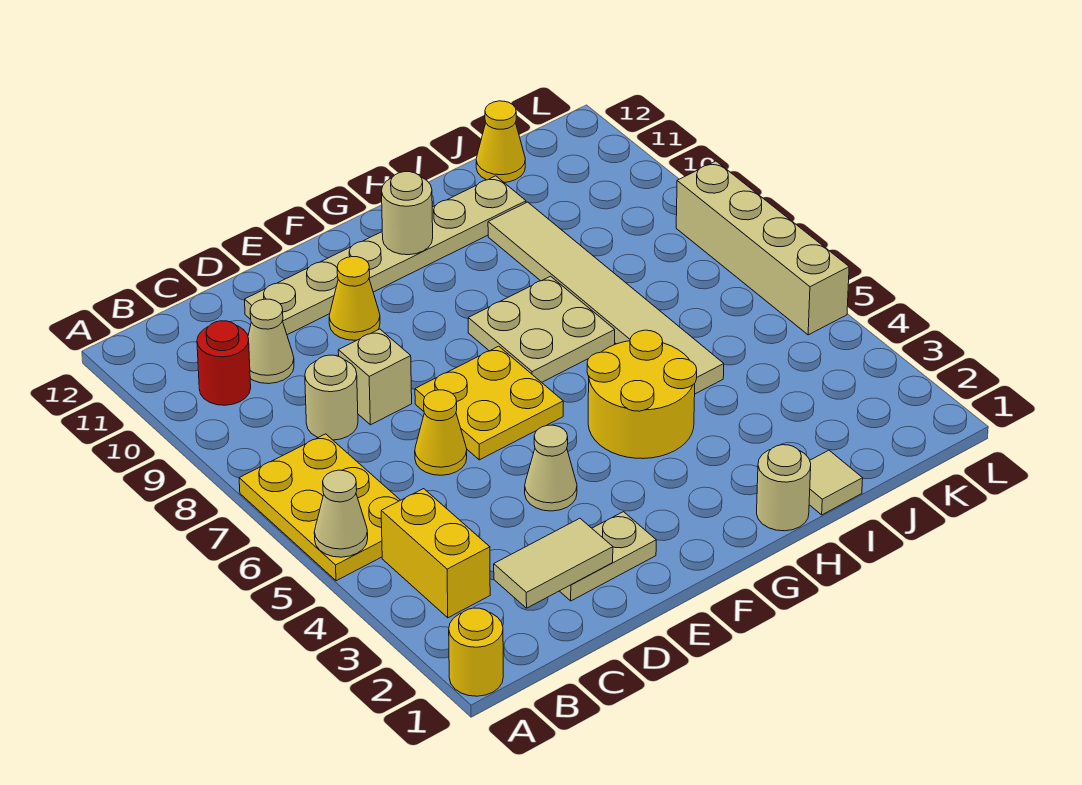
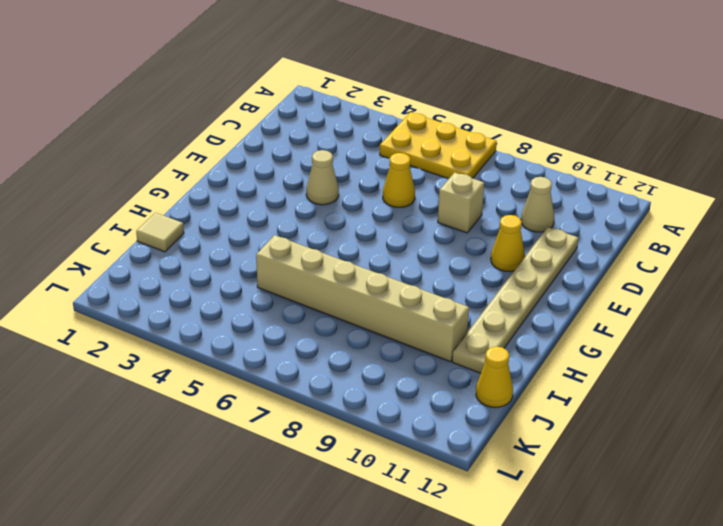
tan 1x6 brick [256,235,469,362] -> tan 1x6 tile [488,202,724,394]
none -> yellow 1x1 round brick [449,608,503,696]
none -> yellow 1x2 brick [381,489,490,618]
none -> red 1x1 round brick [197,321,251,405]

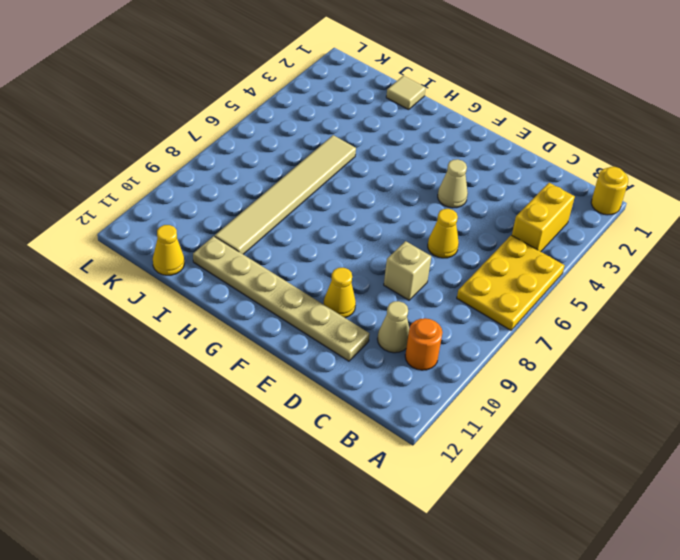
orange 1x1 round brick [405,318,443,370] -> red 1x1 round brick [197,321,251,405]
none -> tan 1x1 round brick [305,355,358,440]
none -> tan 1x2 plate [560,512,656,601]
none -> yellow 2x2 plate [415,346,563,460]

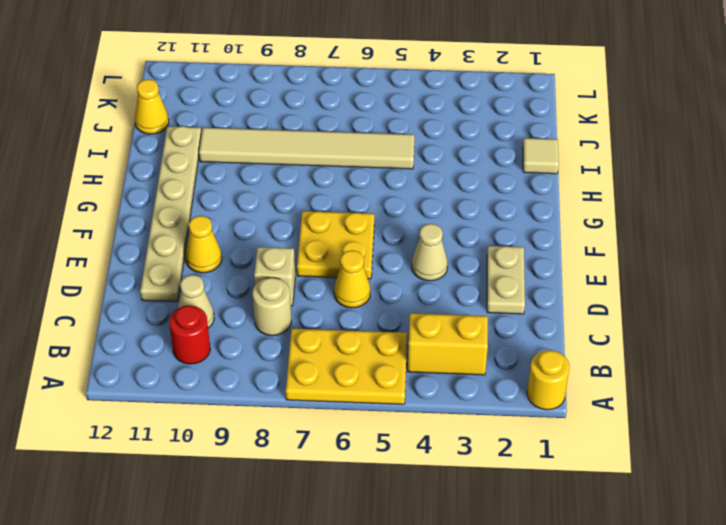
none -> yellow 2x2 round brick [587,330,697,459]
none -> tan 2x2 plate [468,276,615,382]
none -> tan 1x1 round brick [757,445,811,531]

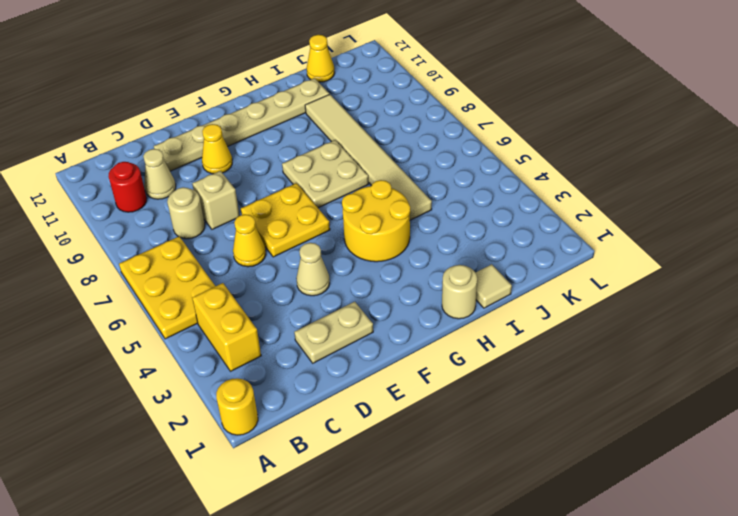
none -> tan 1x4 brick [676,161,849,335]
none -> tan 1x1 cone [314,470,368,557]
none -> tan 1x2 tile [494,518,613,608]

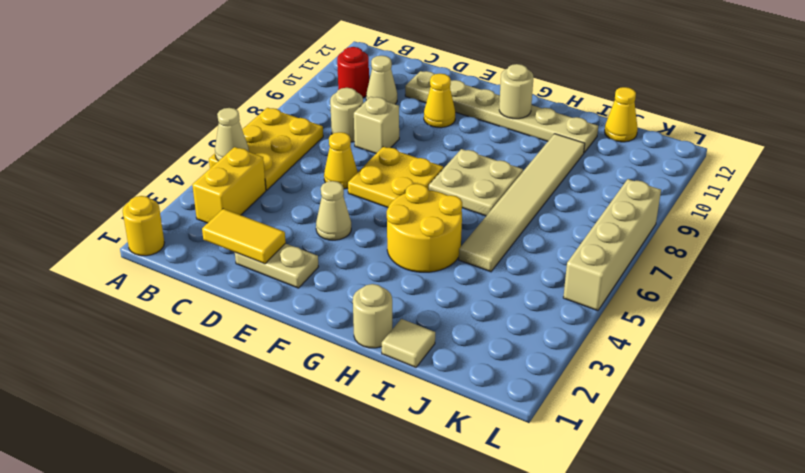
yellow 1x2 tile [202,209,286,264] -> tan 1x2 tile [494,518,613,608]

